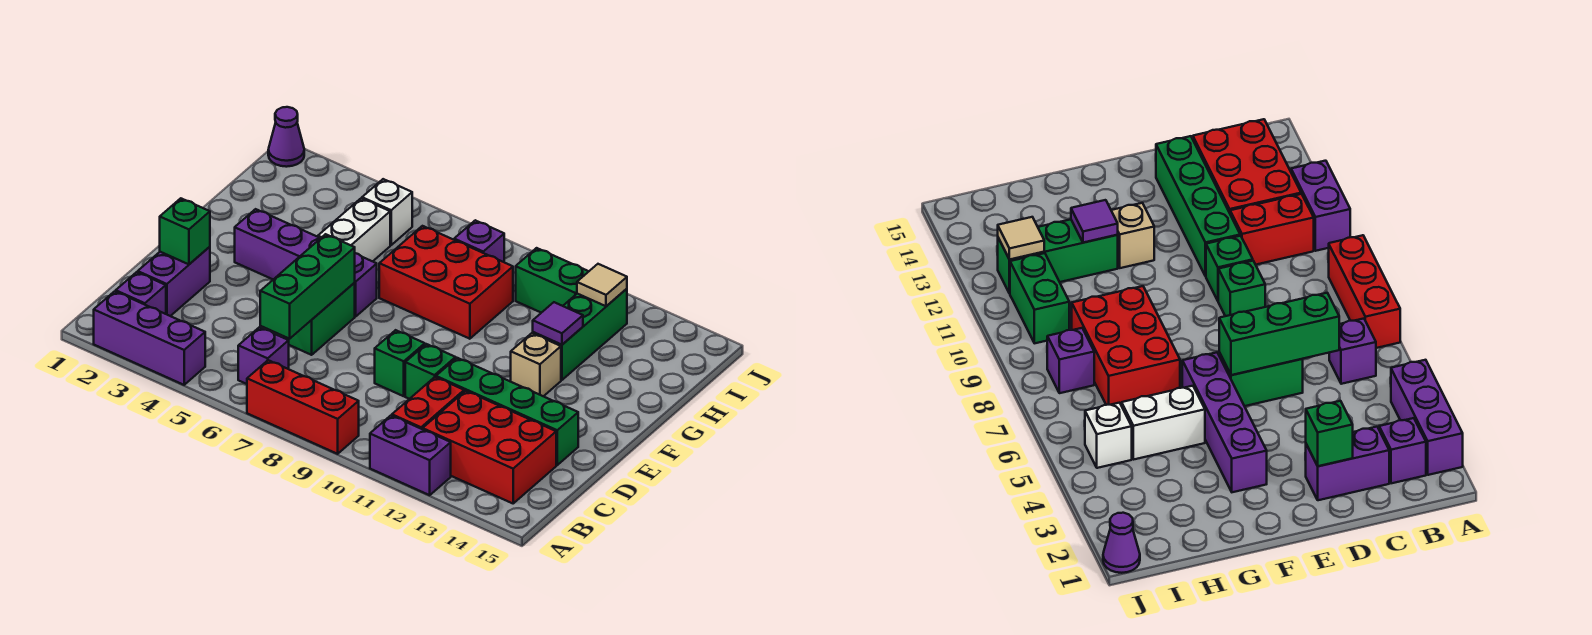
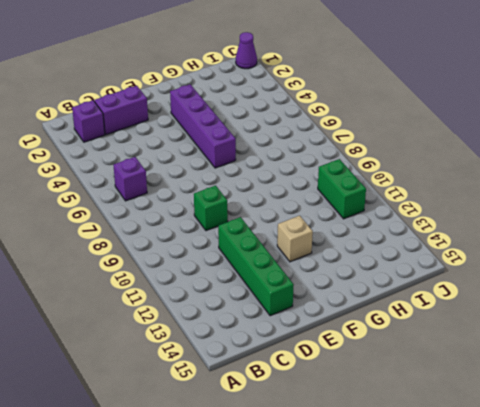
none -> purple 1x3 brick [94,291,205,385]
none -> red 1x3 brick [247,360,359,454]
none -> purple 1x2 brick [370,416,451,495]

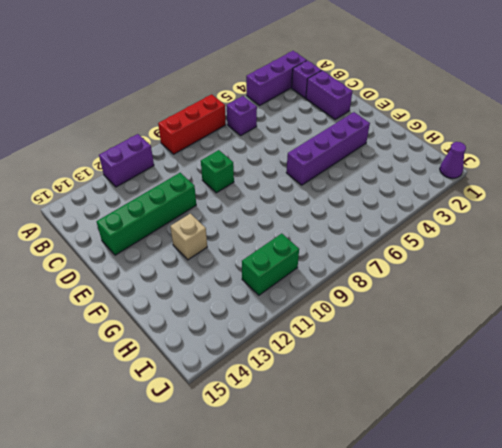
none -> red 1x2 brick [392,377,464,429]
none -> red 2x3 brick [423,391,556,503]
none -> green 1x2 brick [283,283,355,355]

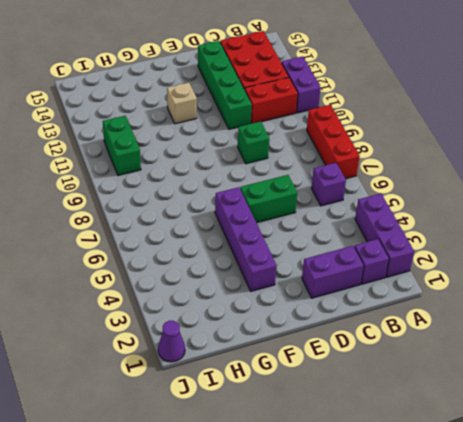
none -> green 1x1 brick [405,344,456,399]
none -> white 1x2 brick [318,198,390,261]
none -> red 2x3 brick [379,226,513,339]

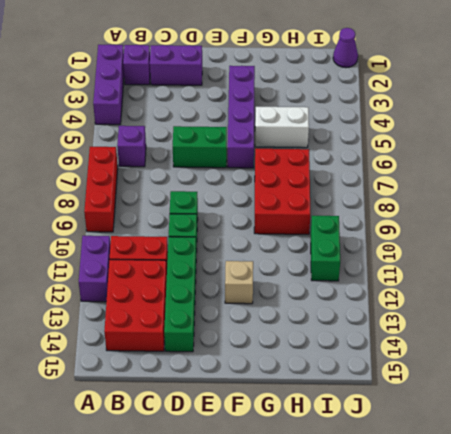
none -> green 1x3 brick [533,289,627,380]
none -> white 1x1 brick [362,179,412,245]
none -> purple 1x1 brick [454,220,504,262]

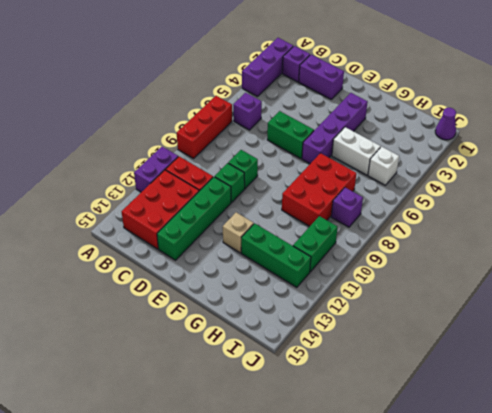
none -> green 1x3 brick [260,234,355,339]
none -> green 1x1 brick [160,198,210,264]
none -> purple 1x1 tile [533,302,583,345]

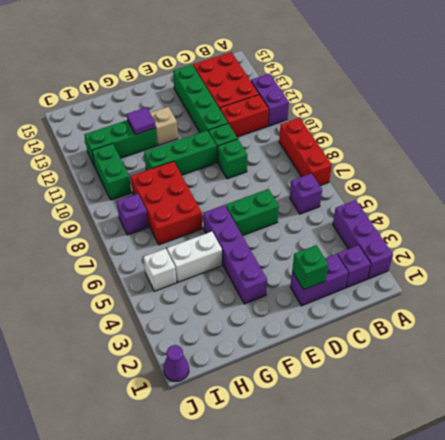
green 1x3 brick [144,131,217,175] -> green 1x3 brick moved to [260,234,355,339]
none -> tan 1x1 tile [577,264,627,306]

